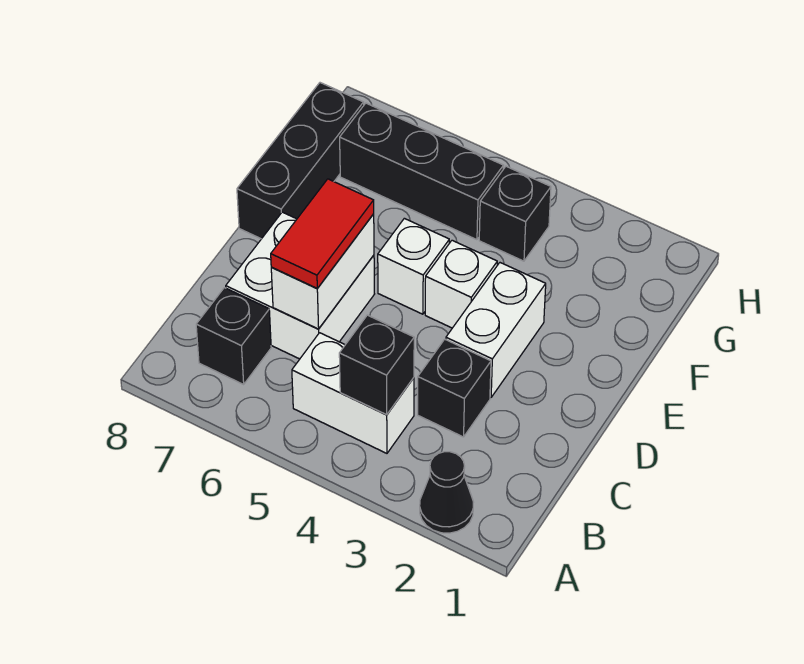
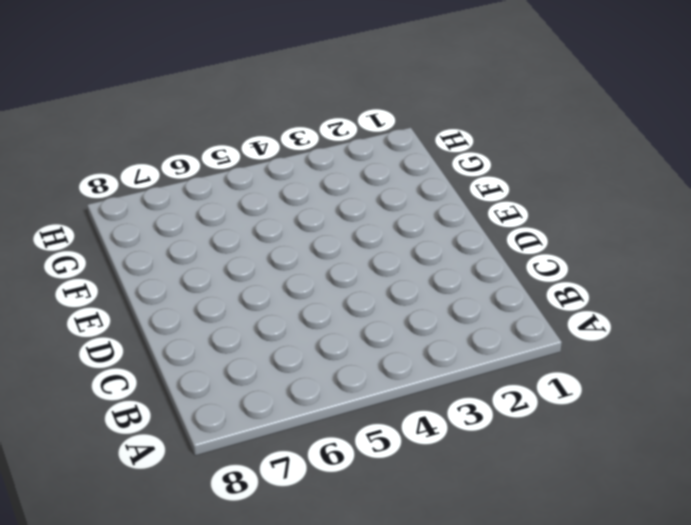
none -> black 1x1 cone [420,452,473,533]
none -> white 1x2 brick [292,333,414,453]
none -> black 1x1 brick [196,288,271,384]

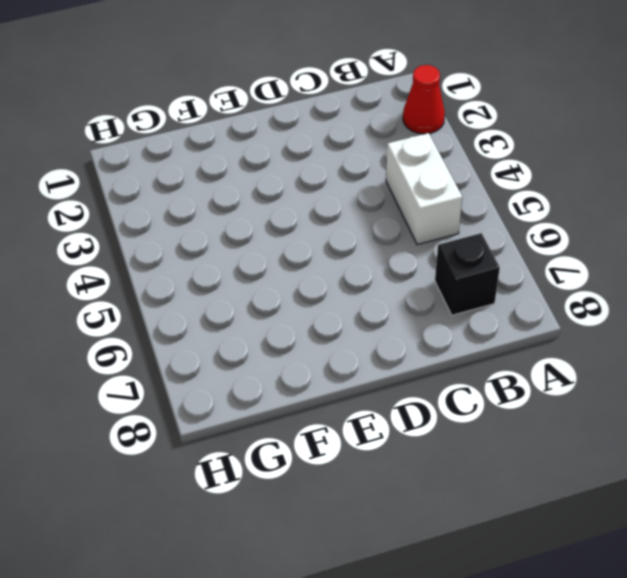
red 1x1 cone [403,65,445,134] -> black 1x1 cone [420,452,473,533]
none -> black 1x1 brick [418,339,491,437]
none -> white 2x2 brick [226,212,374,359]
none -> white 1x2 brick [446,263,546,398]

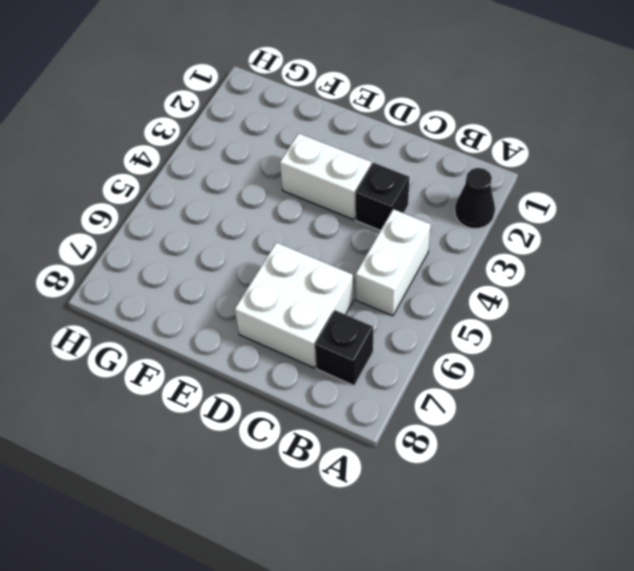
none -> white 1x1 brick [425,240,497,328]
none -> white 1x1 brick [378,218,449,314]
none -> black 1x3 brick [237,83,364,239]

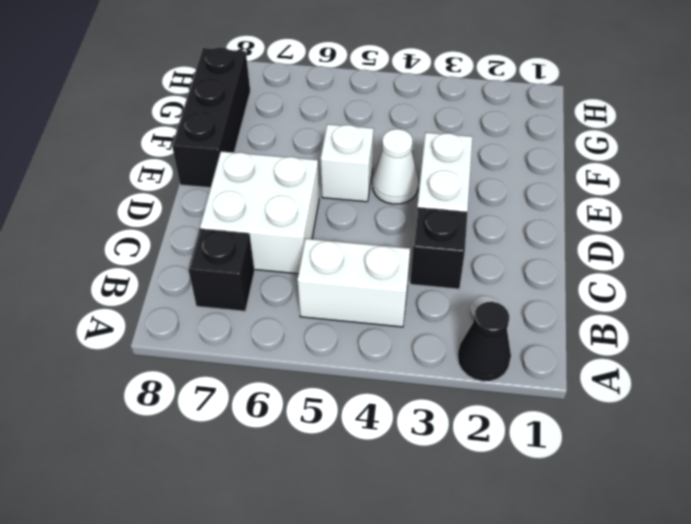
white 1x1 cone [373,129,418,204] -> white 1x1 brick [425,240,497,328]
none -> black 1x1 brick [479,166,551,261]
none -> black 1x3 brick [340,103,504,240]
none -> black 1x1 brick [339,315,414,415]

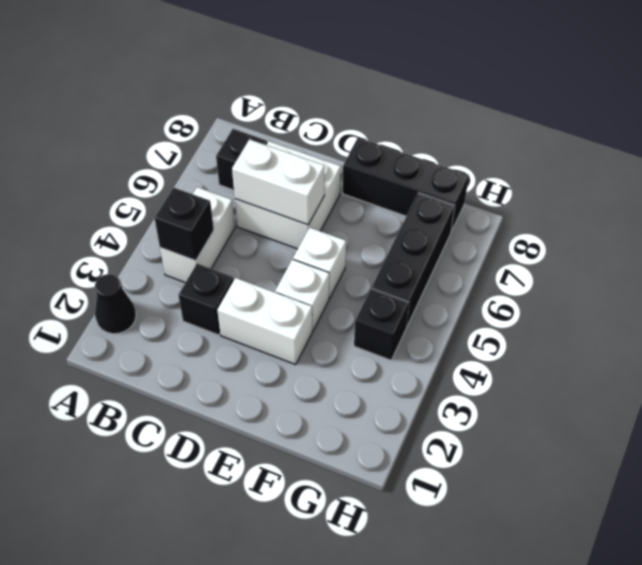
none -> red 1x2 tile [271,179,374,288]

